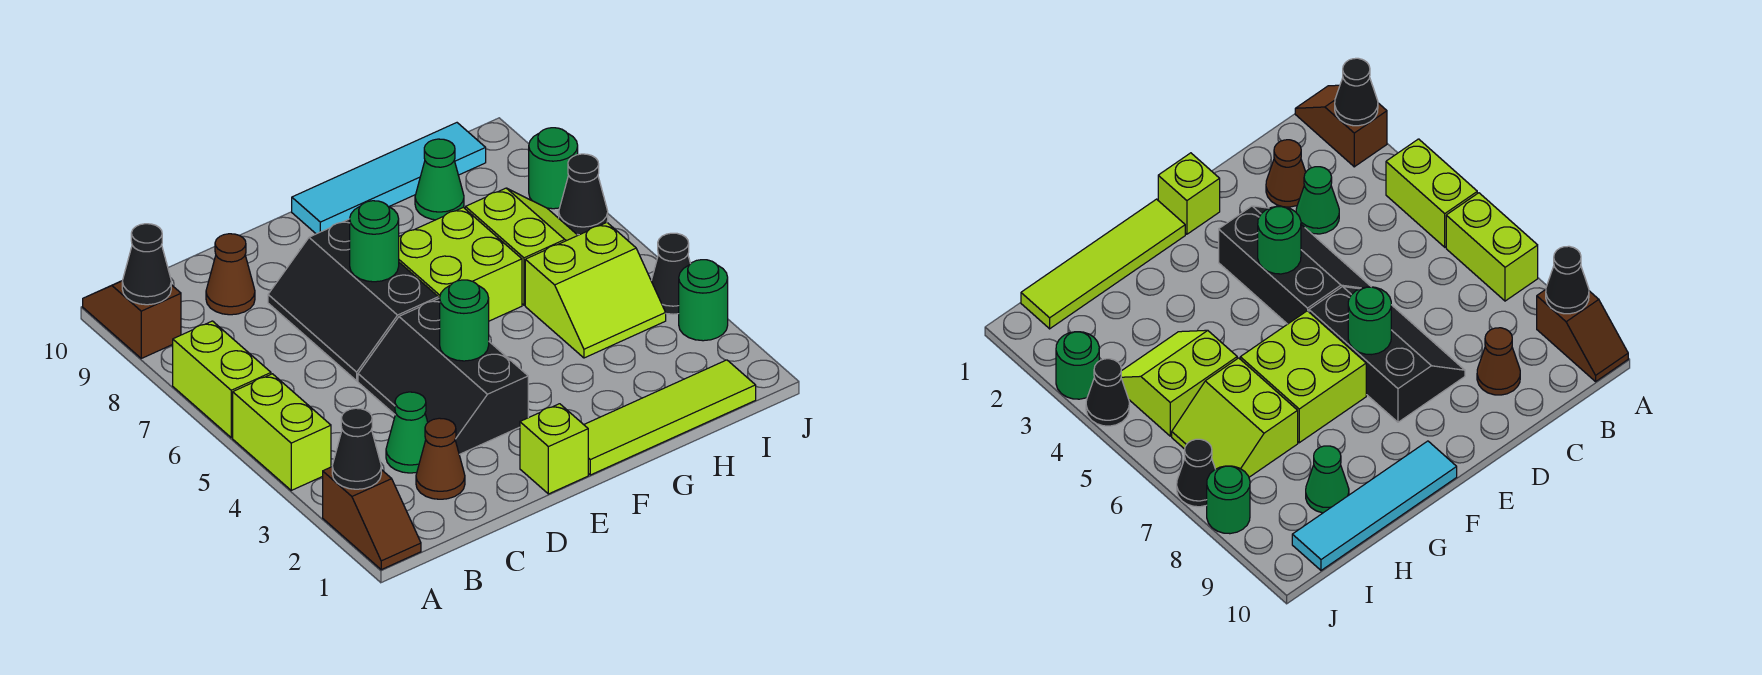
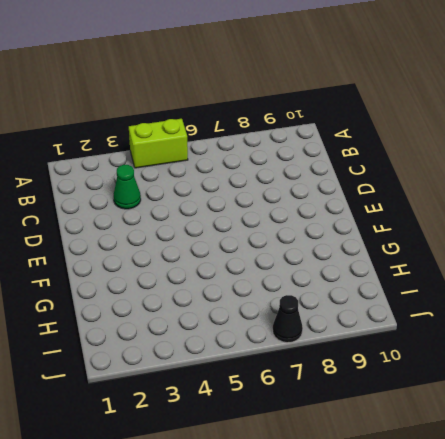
none -> brown 1x2 slope [323,467,421,570]
none -> lime 1x2 brick [173,321,271,438]
none -> brown 1x2 slope [83,281,181,358]

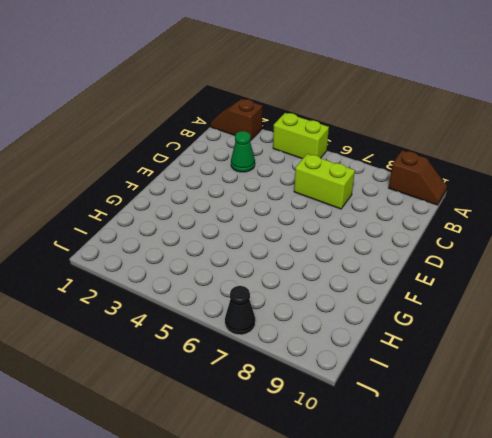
lime 1x2 brick [294,154,355,209] -> lime 1x2 brick moved to [173,321,271,438]
none -> brown 1x1 cone [416,418,465,499]
none -> brown 1x1 cone [206,234,255,315]
none -> black 2x3 slope [358,298,528,454]

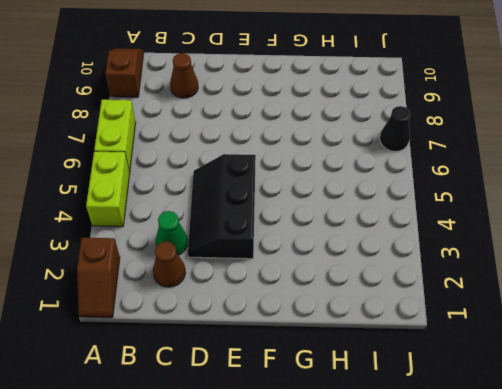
none -> black 2x3 slope [268,219,438,381]
none -> lime 1x1 brick [520,404,588,494]
none -> lime 1x4 tile [584,360,756,475]

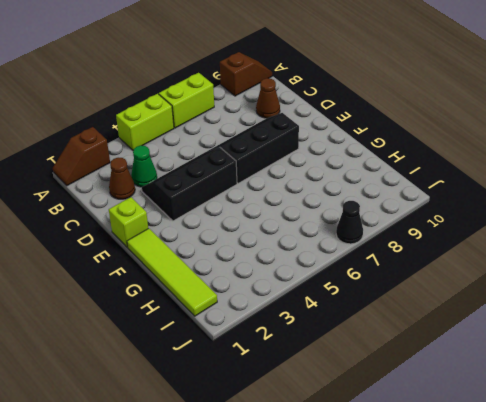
none -> lime 2x2 brick [399,207,522,321]
none -> cyan 1x4 tile [292,123,486,234]
none -> lime 2x2 slope [525,223,666,358]

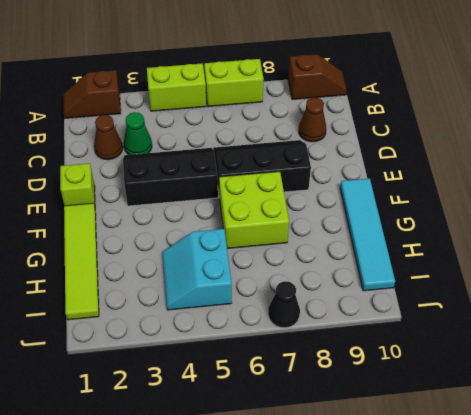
cyan 2x2 slope [162,229,232,310] -> lime 2x2 slope [525,223,666,358]
none -> lime 2x2 slope [465,188,578,305]
none -> green 1x1 cone [415,139,464,220]
none -> green 1x1 round brick [679,260,728,341]

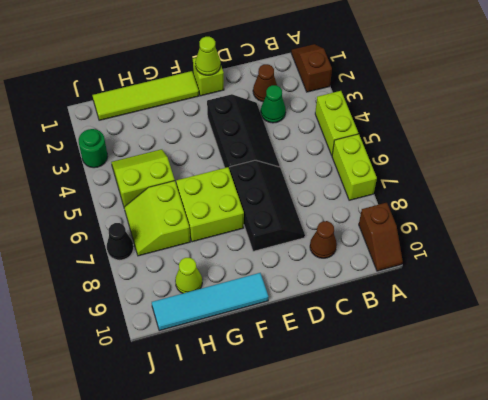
lime 1x1 cone [195,37,221,75] -> none
lime 1x1 cone [175,257,202,293] -> green 1x1 cone [415,139,464,220]
none -> black 1x1 cone [651,233,690,314]
none -> green 1x1 round brick [529,128,578,209]
none -> black 1x1 cone [332,408,381,489]

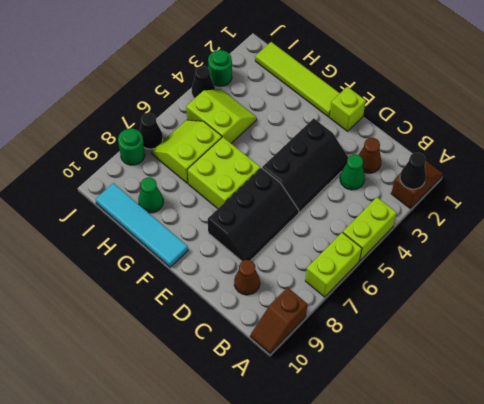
none -> black 1x1 cone [122,224,171,305]
none -> green 1x1 round brick [440,280,489,361]
none -> green 1x1 round brick [350,201,399,282]

